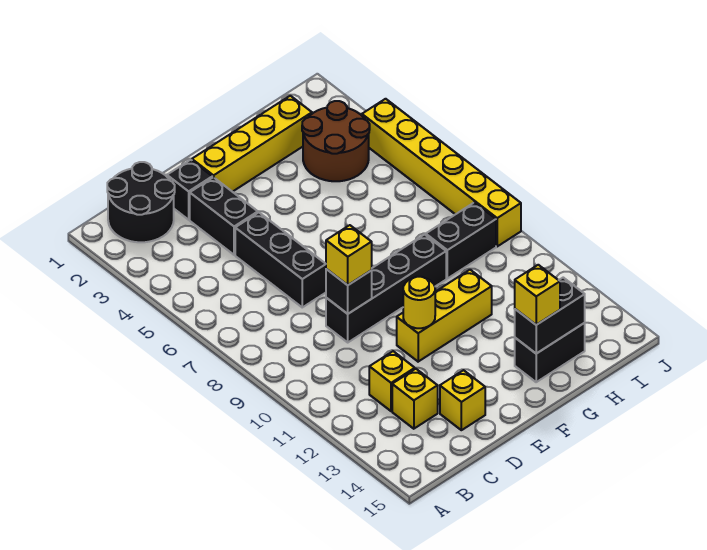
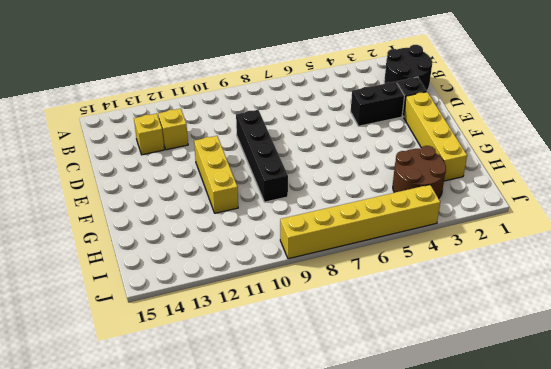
none -> black 1x3 brick [235,212,326,307]
none -> yellow 1x1 brick [440,370,485,430]
none -> black 1x2 brick [515,323,585,382]

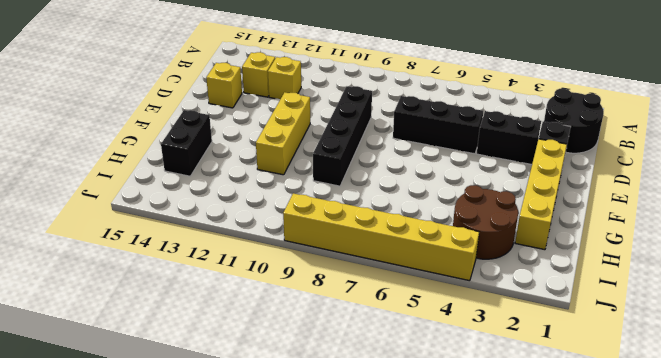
none -> black 1x2 brick [426,202,496,278]
none -> black 1x1 brick [326,269,372,314]
none -> yellow 1x1 round brick [403,277,435,328]

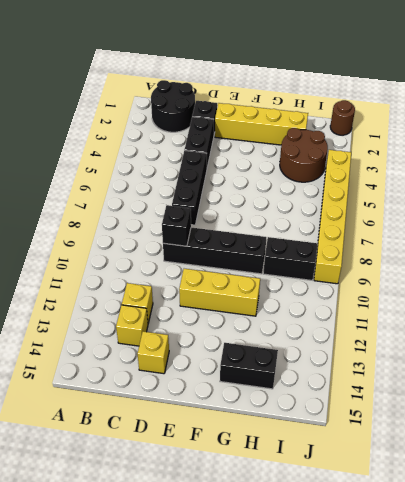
brown 1x1 round brick [330,100,355,135] -> none
none -> yellow 1x1 round brick [403,277,435,328]
none -> black 1x2 brick [515,278,585,354]
none -> yellow 1x1 brick [326,225,372,285]

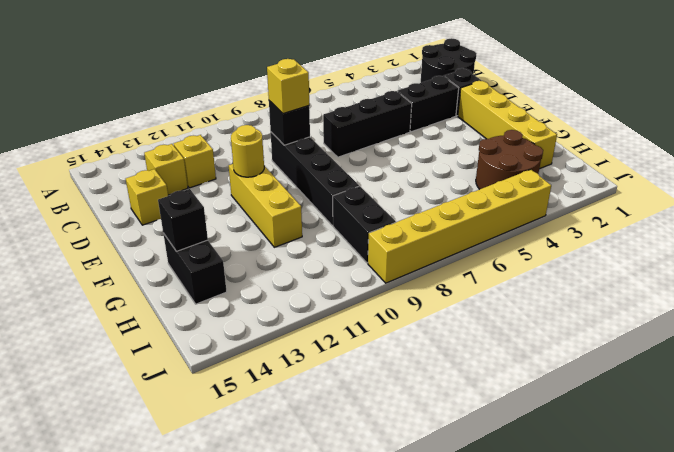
black 1x1 brick [158,189,208,252] -> black 1x2 brick [515,278,585,354]
none -> yellow 1x1 brick [515,265,560,325]

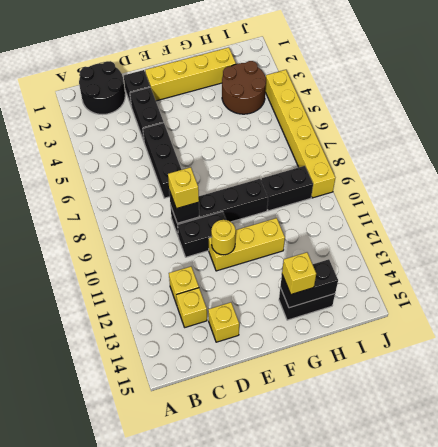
black 1x2 brick [178,211,226,257] -> none

